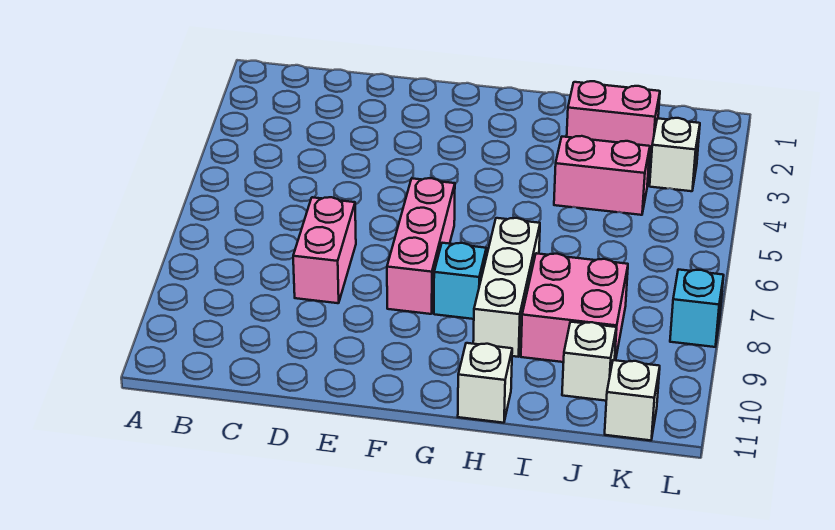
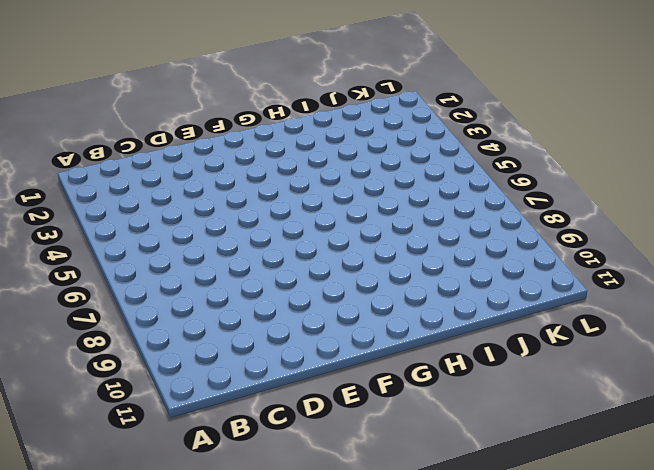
none -> pink 1x2 brick [293,197,356,303]
none -> pink 1x3 brick [387,178,455,314]
none -> cyan 1x1 brick [434,243,486,319]

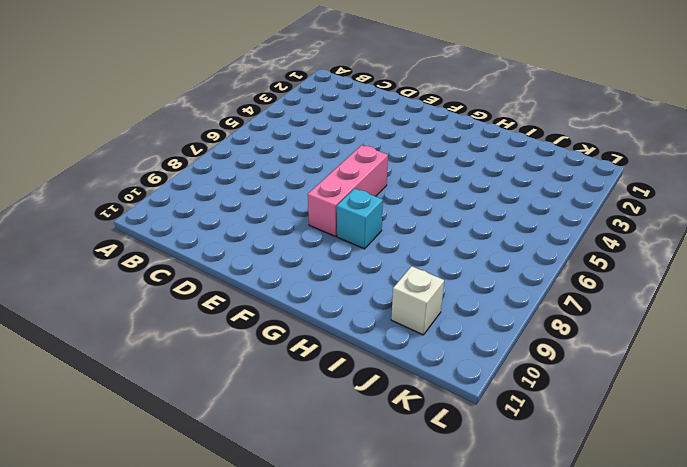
none -> pink 1x2 brick [293,197,356,303]
none -> white 1x3 brick [473,218,540,357]
none -> white 1x1 brick [458,343,512,423]

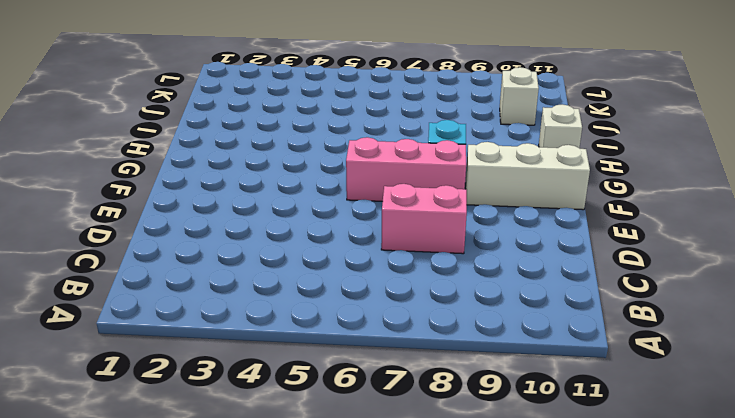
white 1x3 brick [465,142,590,210] -> white 1x3 brick moved to [473,218,540,357]
none -> pink 1x2 brick [567,81,660,158]
none -> pink 1x2 brick [554,136,650,215]
none -> pink 2x2 brick [521,253,628,362]

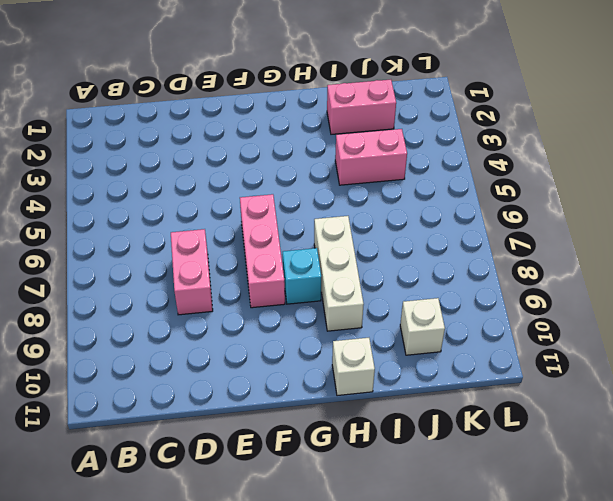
none -> pink 2x2 brick [521,253,628,362]
none -> white 1x1 brick [650,118,700,191]
none -> white 1x1 brick [605,360,660,440]

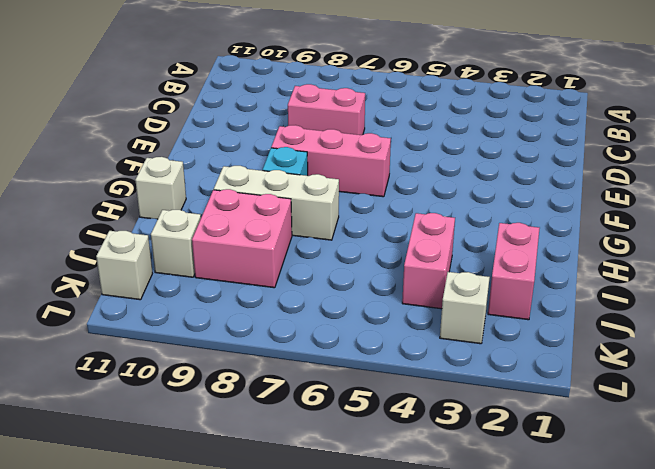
none -> cyan 1x1 brick [670,269,724,347]

